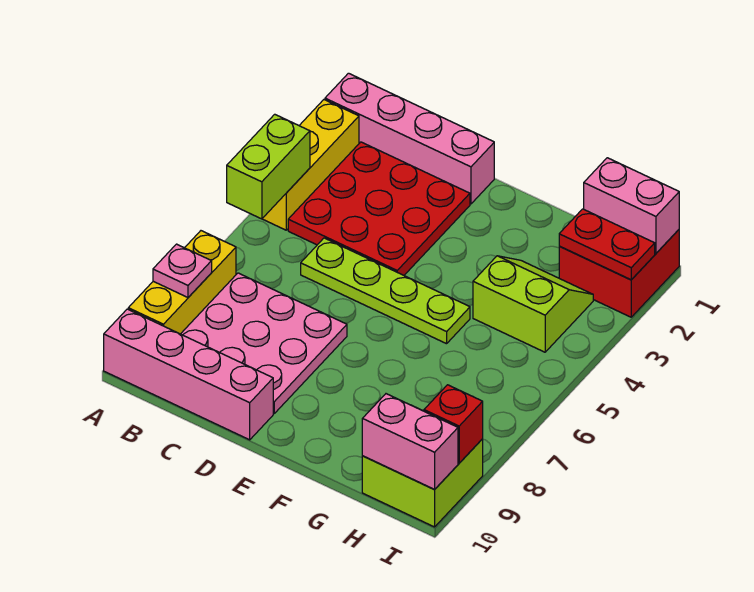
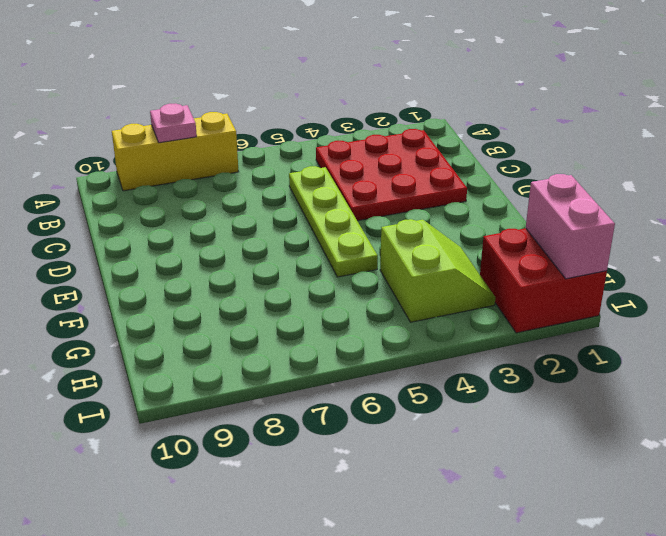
none -> pink 1x4 brick [325,73,494,204]
none -> yellow 1x3 brick [262,100,359,230]
none -> pink 1x4 brick [104,309,273,440]

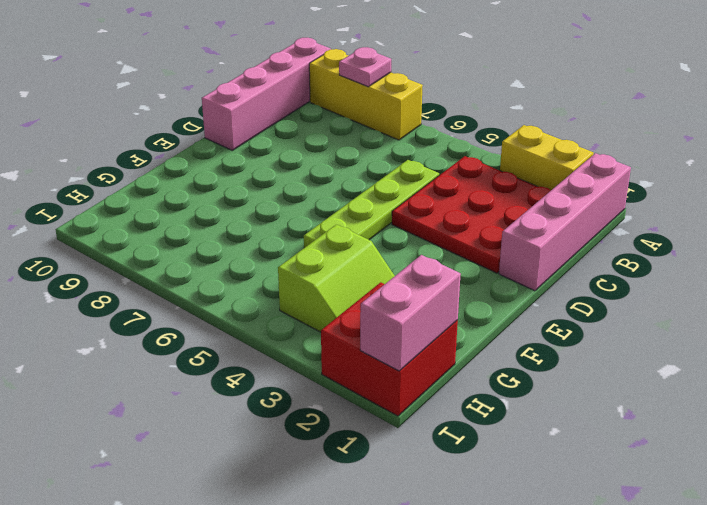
yellow 1x2 brick [500,125,594,190] -> yellow 1x3 brick [262,100,359,230]
none -> pink 3x3 plate [181,273,347,413]
none -> lime 2x2 brick [362,439,483,527]
none -> lime 1x2 brick [227,114,310,219]

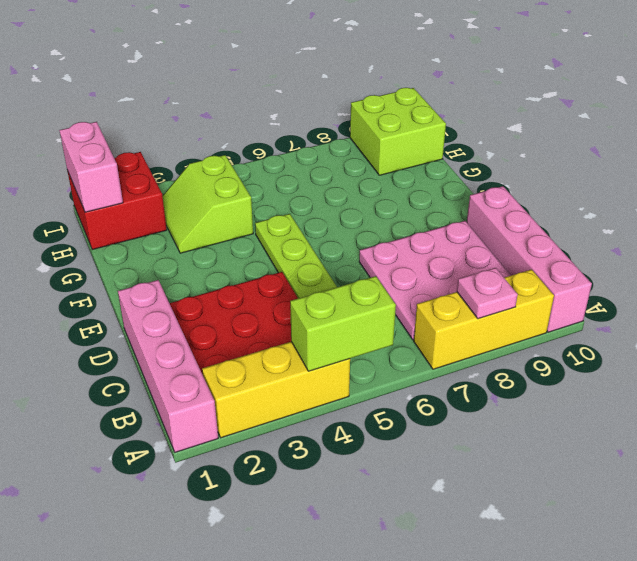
none -> red 1x2 plate [559,209,655,280]
none -> pink 1x2 brick [362,394,458,490]
none -> red 1x1 brick [424,385,483,463]

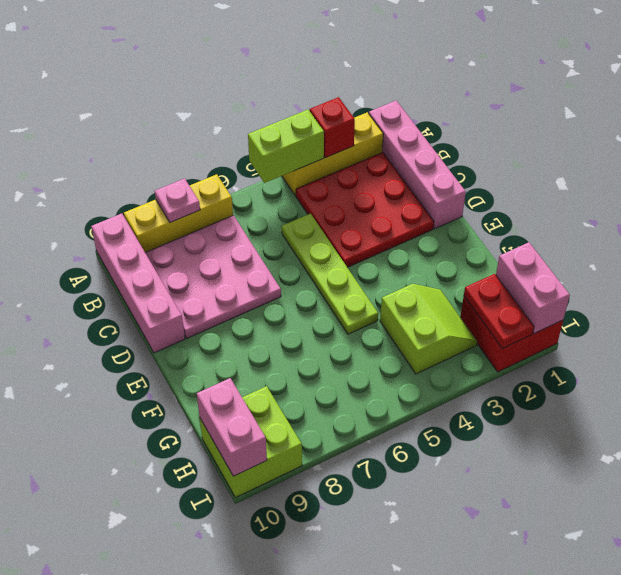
red 1x1 brick [310,97,355,157] -> red 1x1 brick moved to [424,385,483,463]

